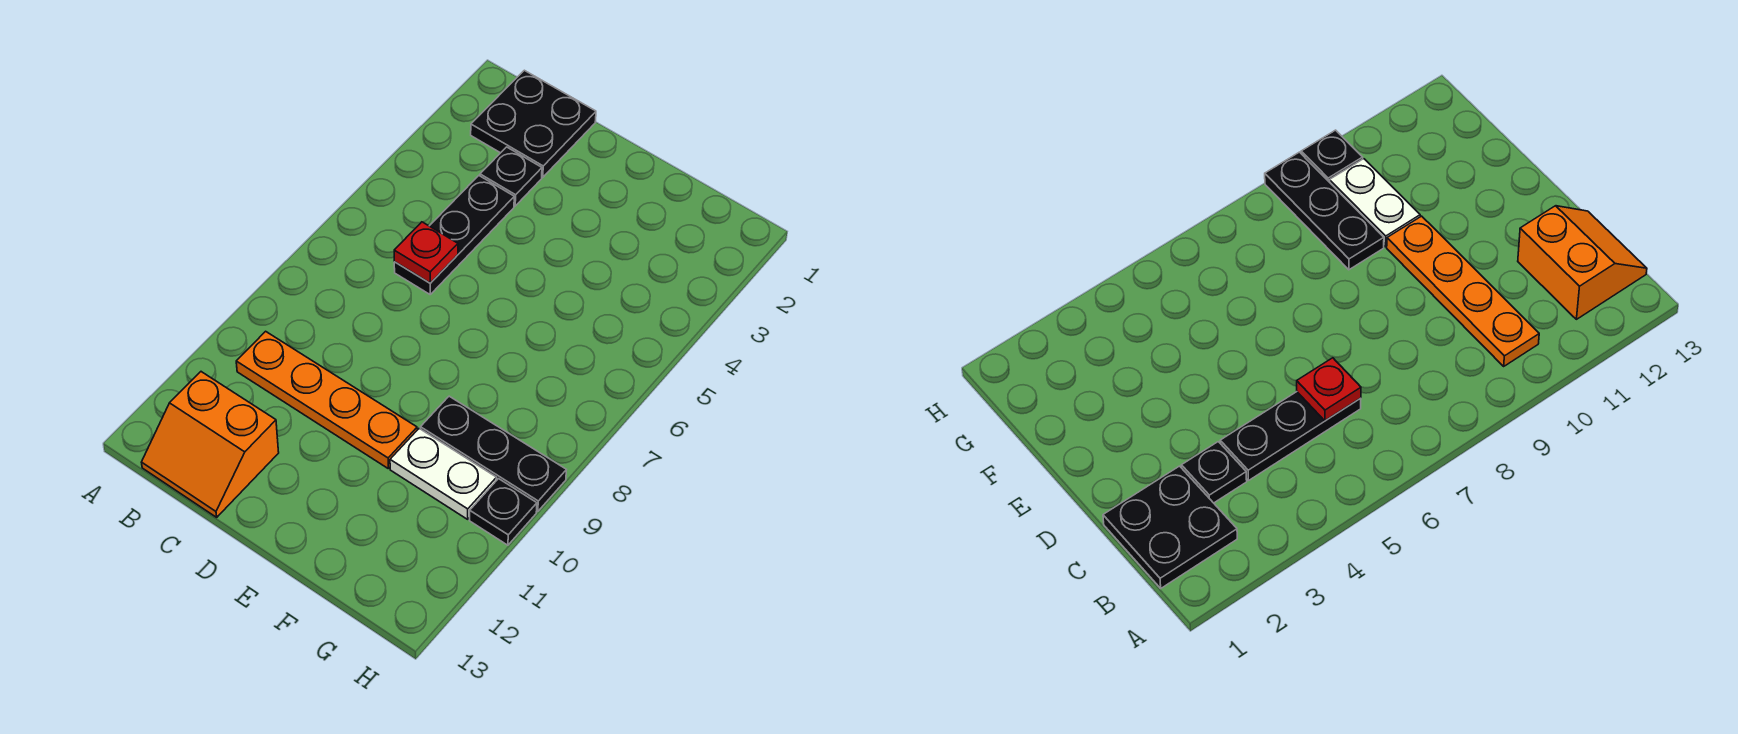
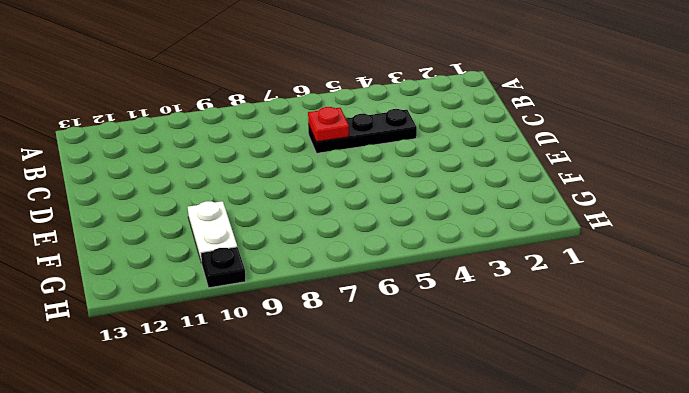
none -> black 2x2 plate [471,70,596,177]
none -> orange 1x4 plate [236,331,417,468]

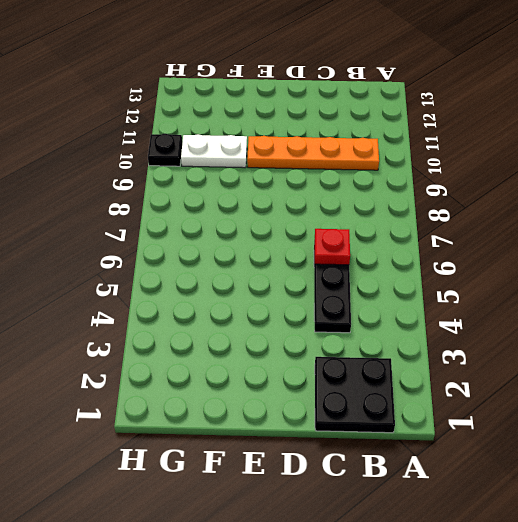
none -> orange 2x2 slope [141,372,279,517]
none -> black 1x1 plate [480,147,542,206]

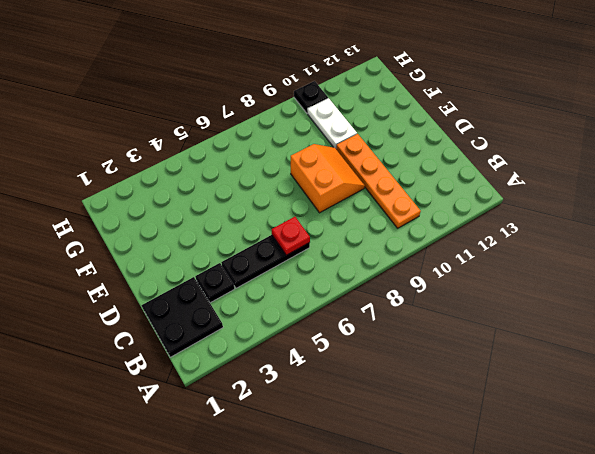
orange 2x2 slope [291,144,365,213] -> orange 2x2 slope moved to [141,372,279,517]
none -> black 1x3 plate [420,396,566,512]

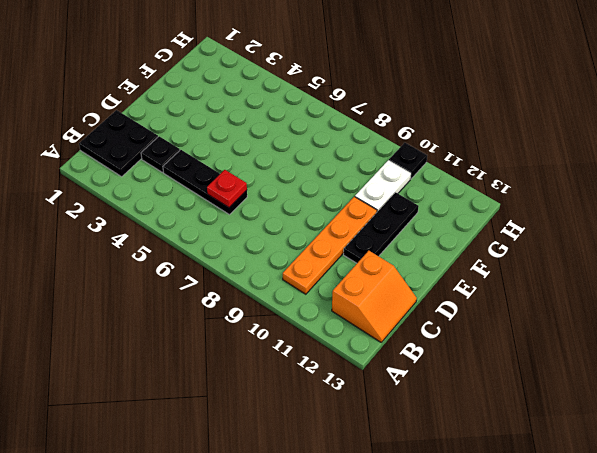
black 1x3 plate [344,192,419,263] -> black 1x3 plate moved to [420,396,566,512]

